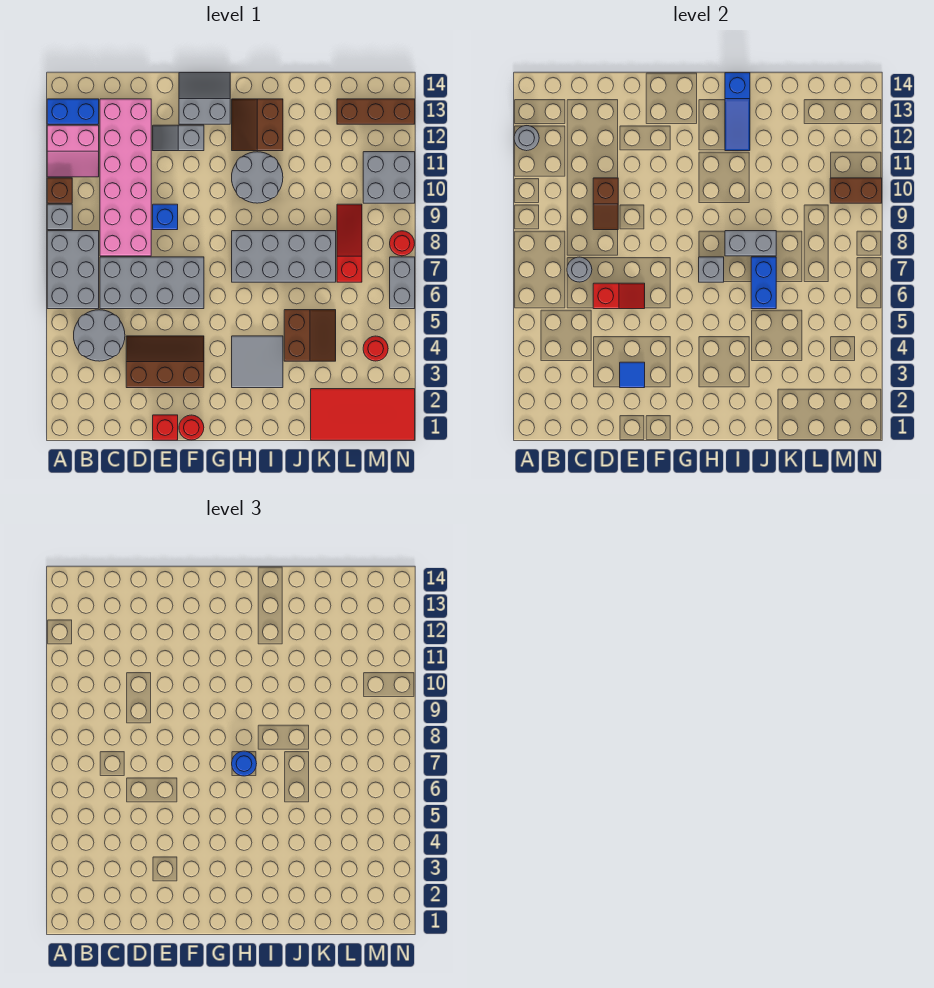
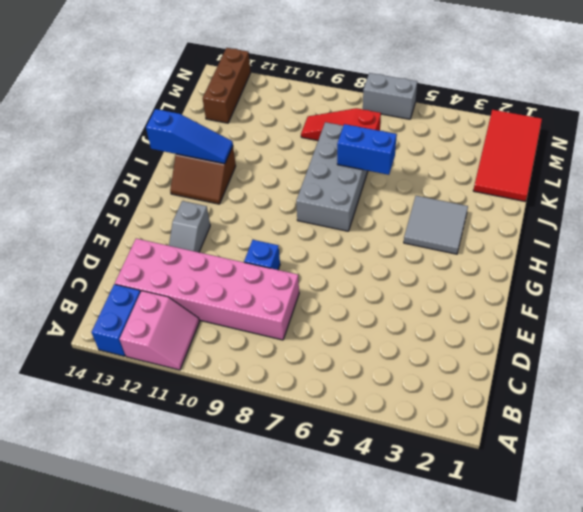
none -> grey 2x3 brick [47,231,99,309]
none -> grey 1x1 brick [47,204,72,230]
none -> brown 1x1 brick [47,178,72,203]
none -> grey 2x2 round brick [74,310,125,361]

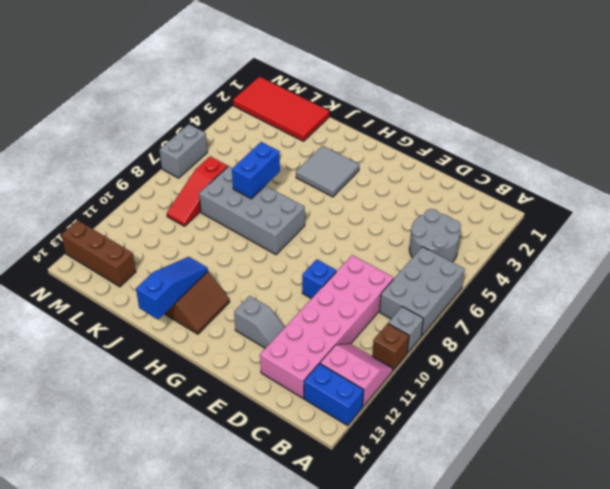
none -> grey 2x4 brick [100,257,204,309]
none -> brown 2x3 slope [126,336,204,388]
none -> red 1x1 brick [153,415,178,440]
none -> red 1x1 round brick [179,415,204,440]

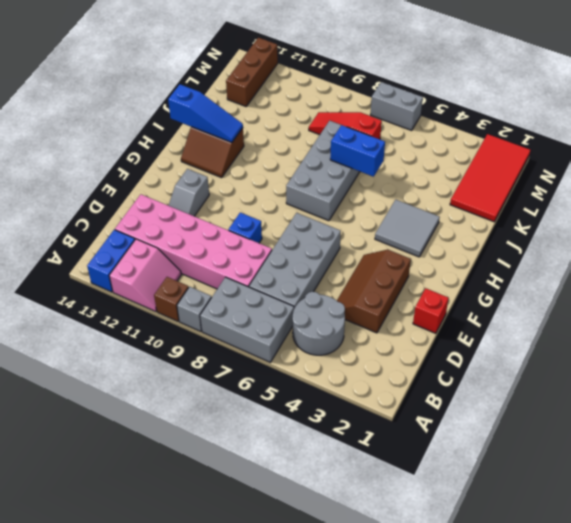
none -> red 1x1 round brick [179,415,204,440]
none -> grey 2x2 slope [179,73,230,124]
none -> grey 2x2 round brick [232,152,283,203]
none -> brown 2x2 slope [284,310,336,361]

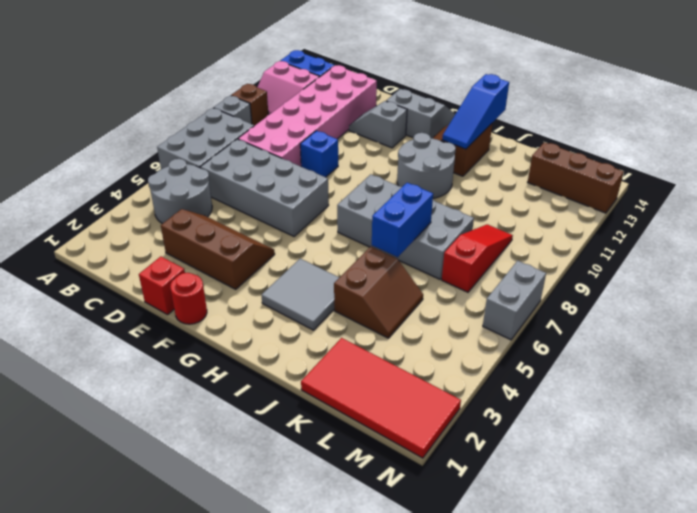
none -> red 1x1 round brick [363,336,388,361]
none -> grey 2x2 brick [363,152,415,203]
none -> red 1x1 round brick [390,231,415,256]
none -> grey 1x1 round brick [514,126,539,151]

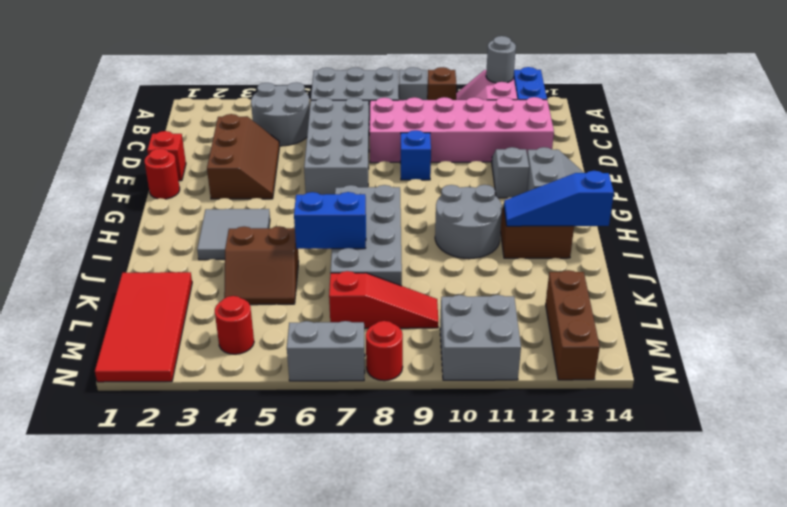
none -> grey 1x1 round brick [567,257,592,282]
none -> red 1x2 slope [593,283,645,309]
none -> brown 1x2 slope [593,178,618,230]
none -> blue 1x1 tile [620,362,645,388]

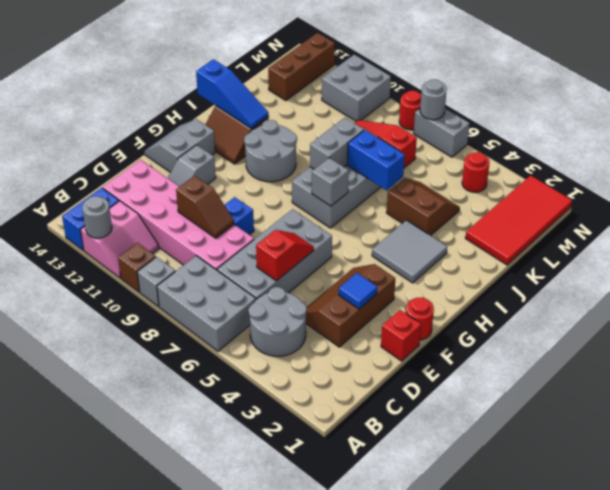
grey 1x1 round brick [420,79,447,120] -> grey 1x1 round brick moved to [567,257,592,282]
none -> brown 1x2 brick [830,178,882,203]
none -> blue 1x1 round brick [232,751,257,776]

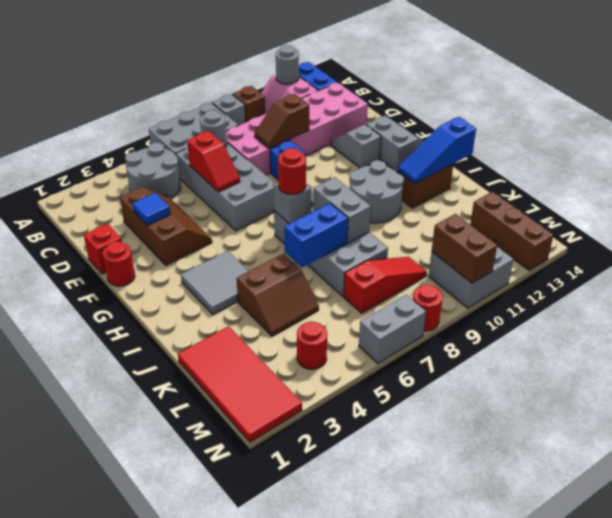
red 1x1 round brick [278,148,306,194] -> blue 1x1 round brick [232,751,257,776]

